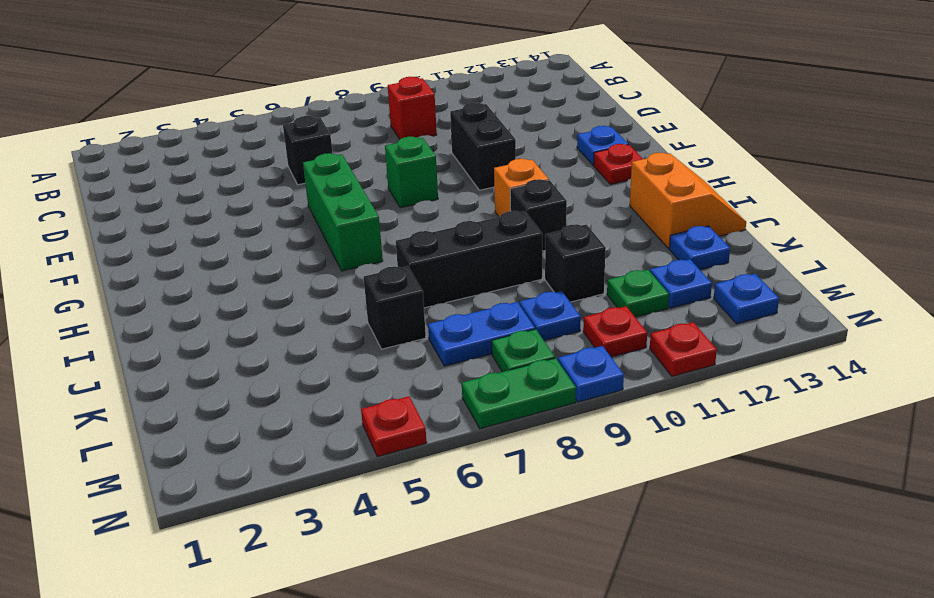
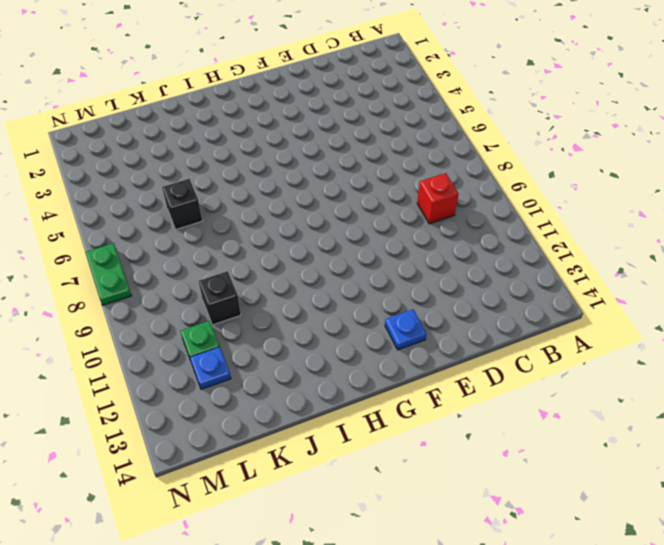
none -> black 1x1 brick [283,116,333,185]
none -> black 1x2 brick [450,103,516,190]
none -> green 1x3 brick [303,153,383,271]

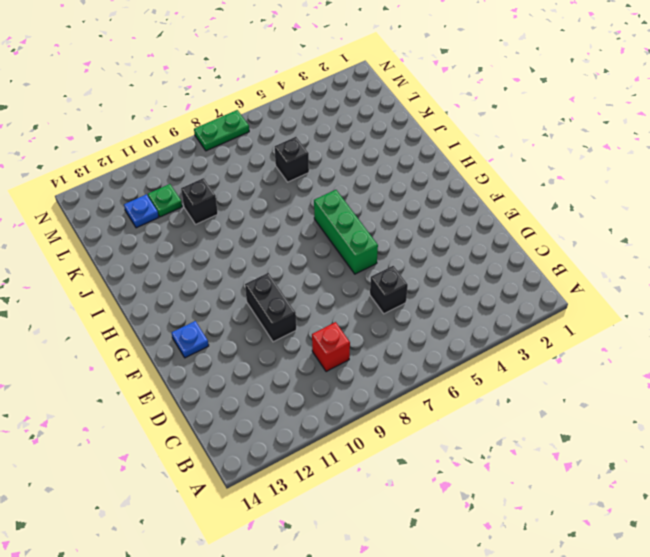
none -> green 1x1 brick [385,137,438,208]
none -> red 1x1 plate [594,144,643,184]
none -> orange 1x1 brick [494,159,549,217]

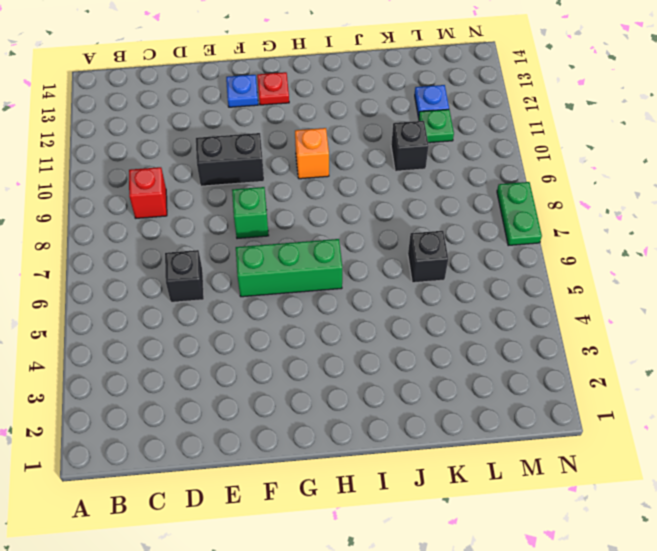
none -> black 1x1 brick [510,179,567,251]
none -> orange 2x2 slope [630,153,746,249]
none -> black 1x3 brick [396,211,542,308]

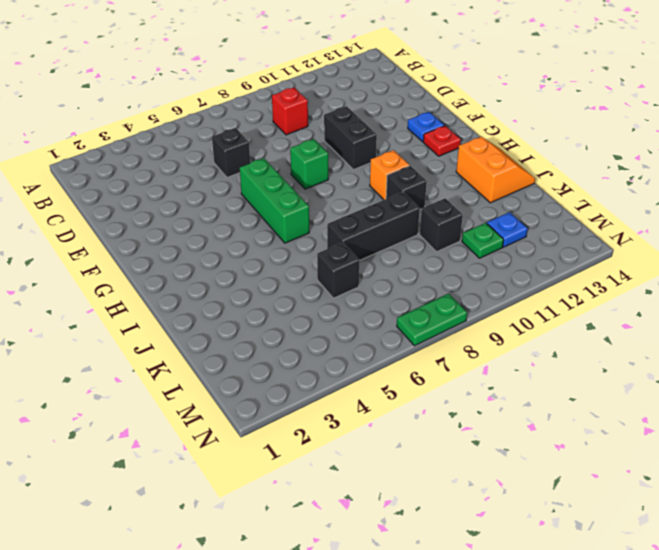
none -> blue 1x1 plate [669,226,730,270]
none -> blue 1x2 plate [428,302,535,366]
none -> blue 1x1 plate [519,291,581,341]

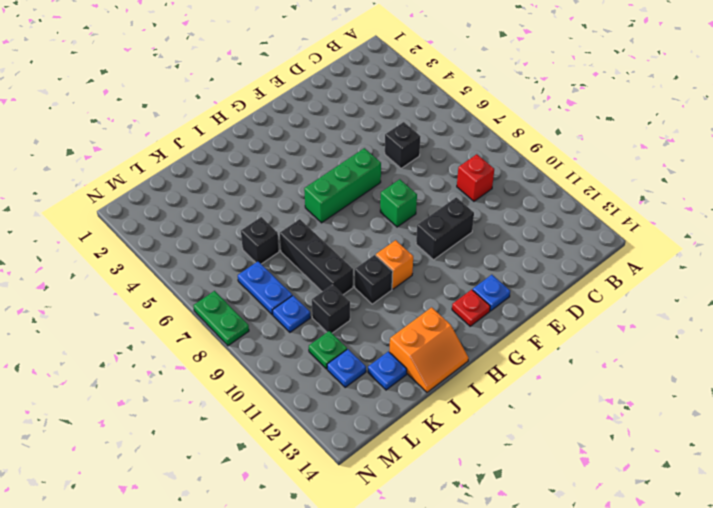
none -> green 1x1 plate [492,329,555,372]
none -> red 1x1 plate [583,306,647,357]
none -> blue 1x1 plate [714,274,779,324]

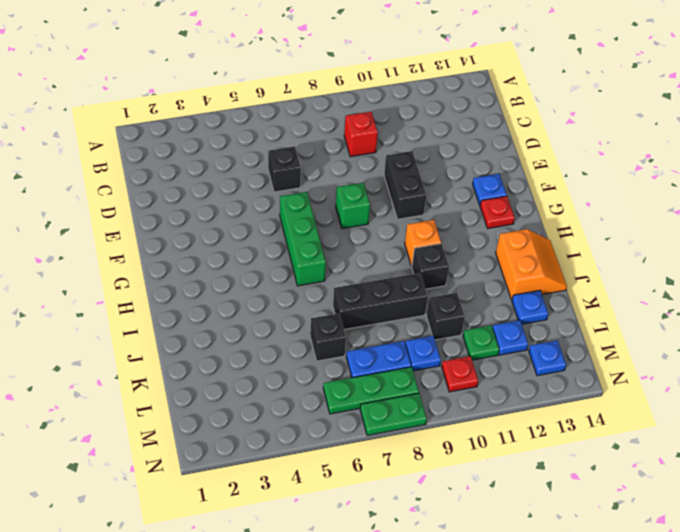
green 1x3 plate [323,367,419,414] -> green 1x1 plate [492,329,555,372]
none -> red 1x1 plate [361,396,427,457]
none -> blue 1x1 plate [558,346,624,402]
none -> red 1x1 plate [650,322,717,376]

